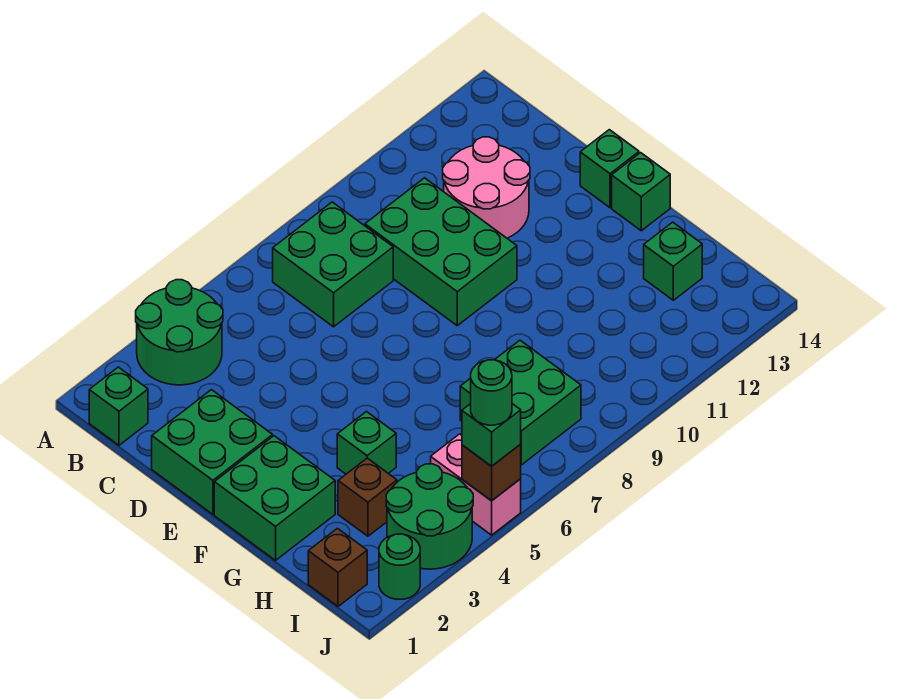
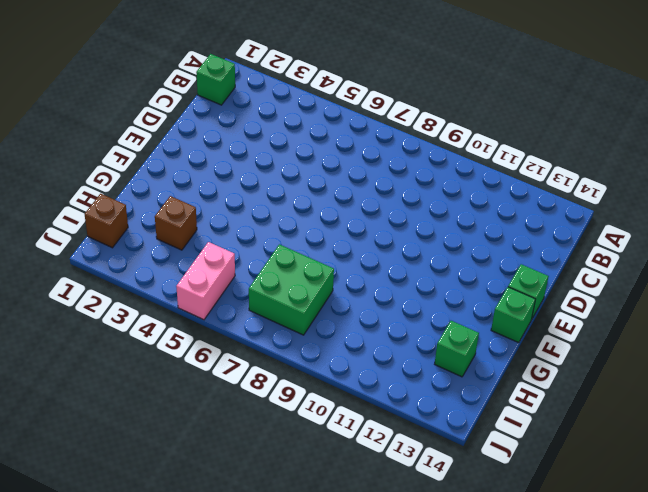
none -> green 2x2 round brick [136,280,223,385]
none -> green 2x2 brick [273,202,393,327]
none -> green 2x3 brick [365,178,517,326]

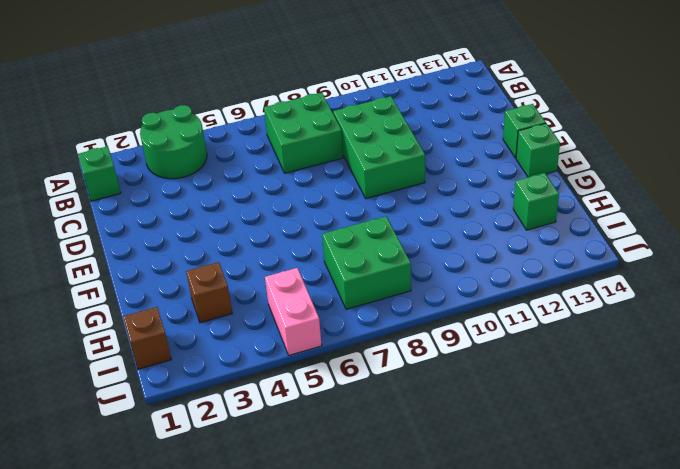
none -> pink 2x2 round brick [443,137,530,238]
none -> green 2x2 brick [152,390,273,514]
none -> green 2x2 brick [214,436,335,560]

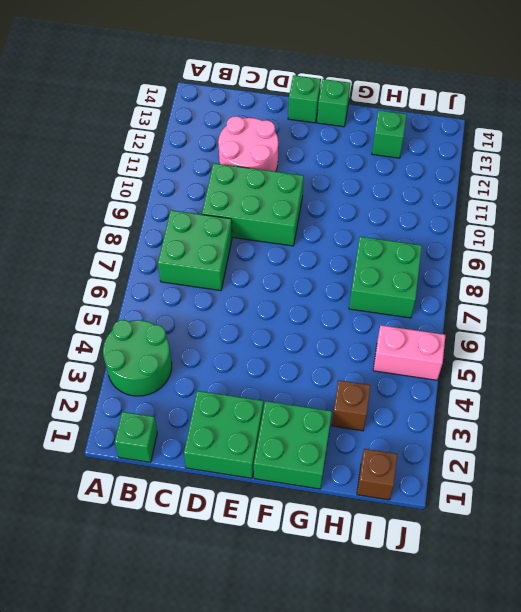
none -> green 1x1 brick [337,412,396,474]
none -> green 2x2 round brick [386,464,473,569]
none -> green 1x1 round brick [379,534,420,599]

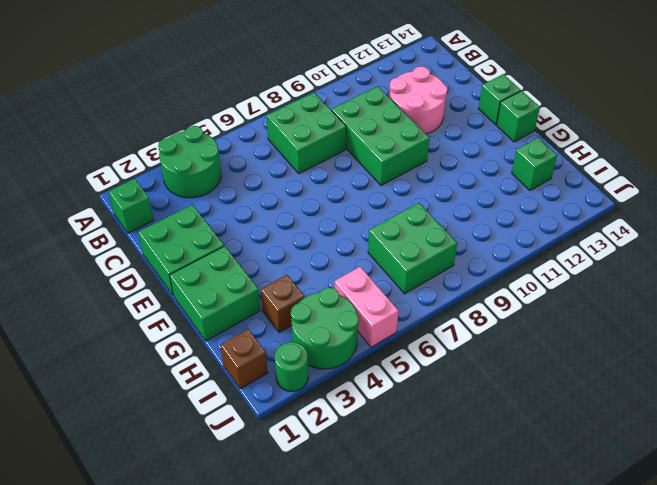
none -> green 1x1 brick [337,412,396,474]
none -> brown 1x1 brick [462,444,521,501]
none -> green 1x1 brick [462,404,521,466]

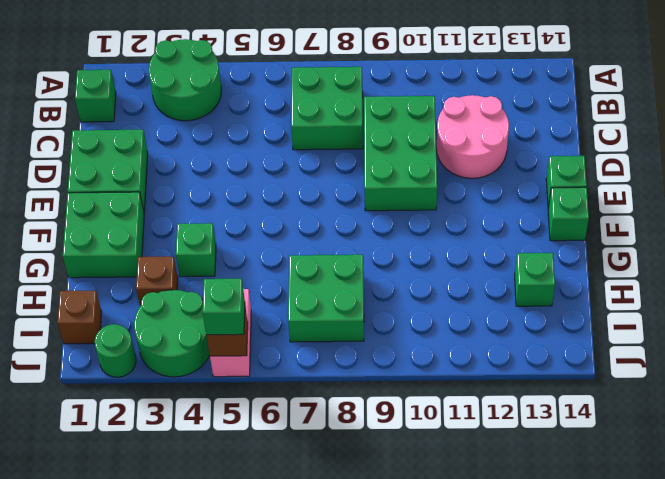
none -> green 1x1 round brick [471,360,512,425]

